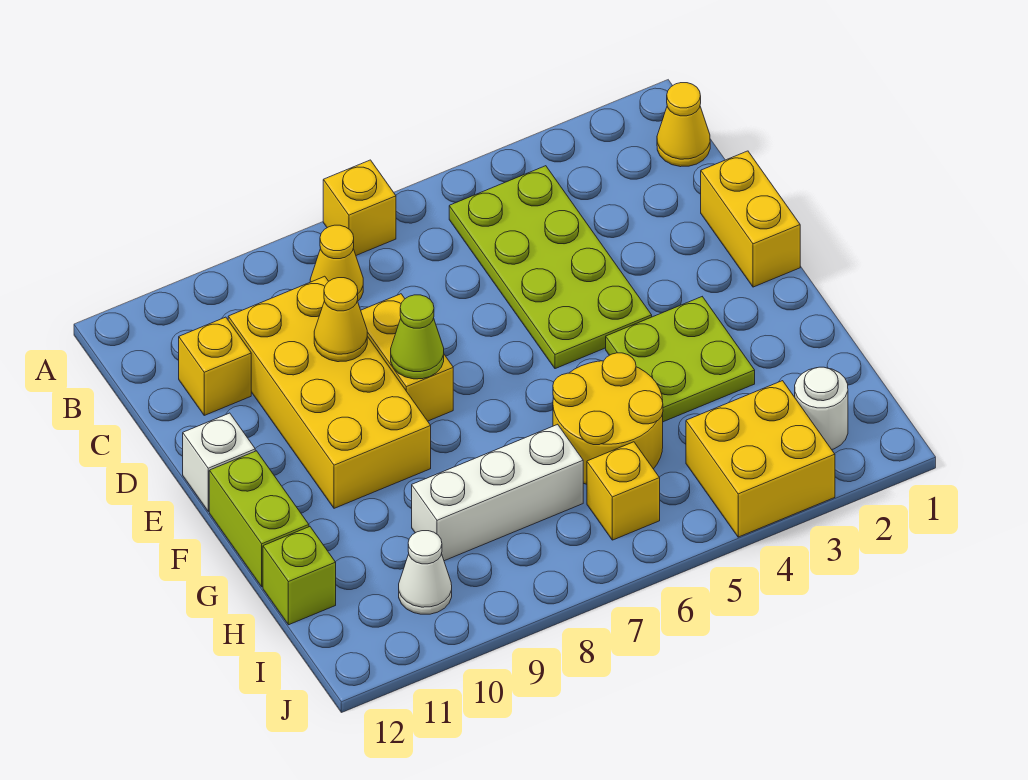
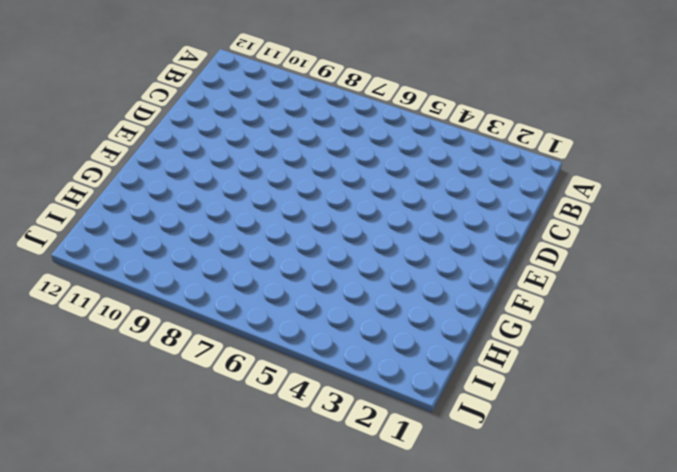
none -> yellow 1x1 brick [323,160,396,255]
none -> yellow 1x1 cone [657,83,710,167]
none -> lime 2x4 plate [449,166,652,369]

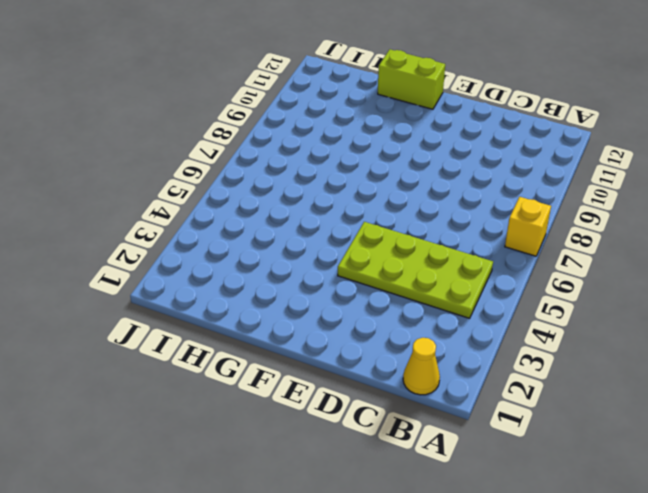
none -> yellow 1x1 cone [310,225,363,301]
none -> yellow 2x4 brick [228,276,431,508]
none -> yellow 1x1 brick [179,317,251,415]

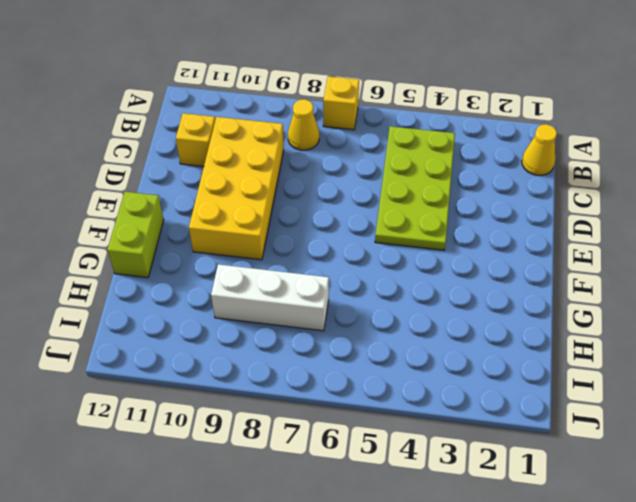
none -> yellow 1x2 brick [701,151,800,287]
none -> yellow 1x2 brick [361,294,453,421]
none -> white 1x1 brick [183,413,255,511]

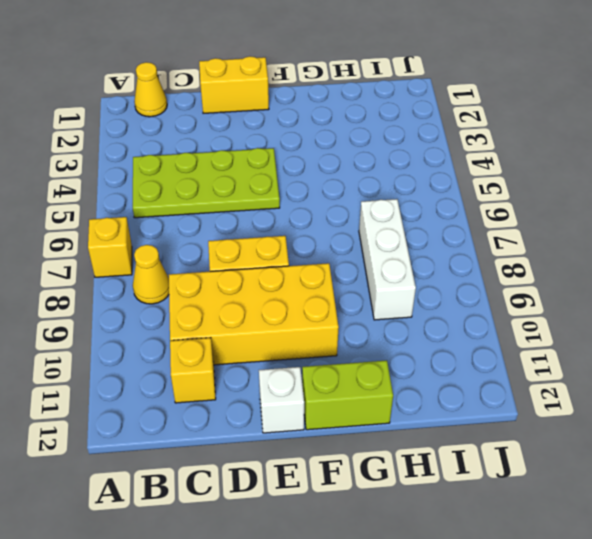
none -> lime 2x2 plate [606,297,755,422]
none -> yellow 2x2 round brick [553,353,663,484]
none -> lime 1x1 brick [263,527,336,625]

